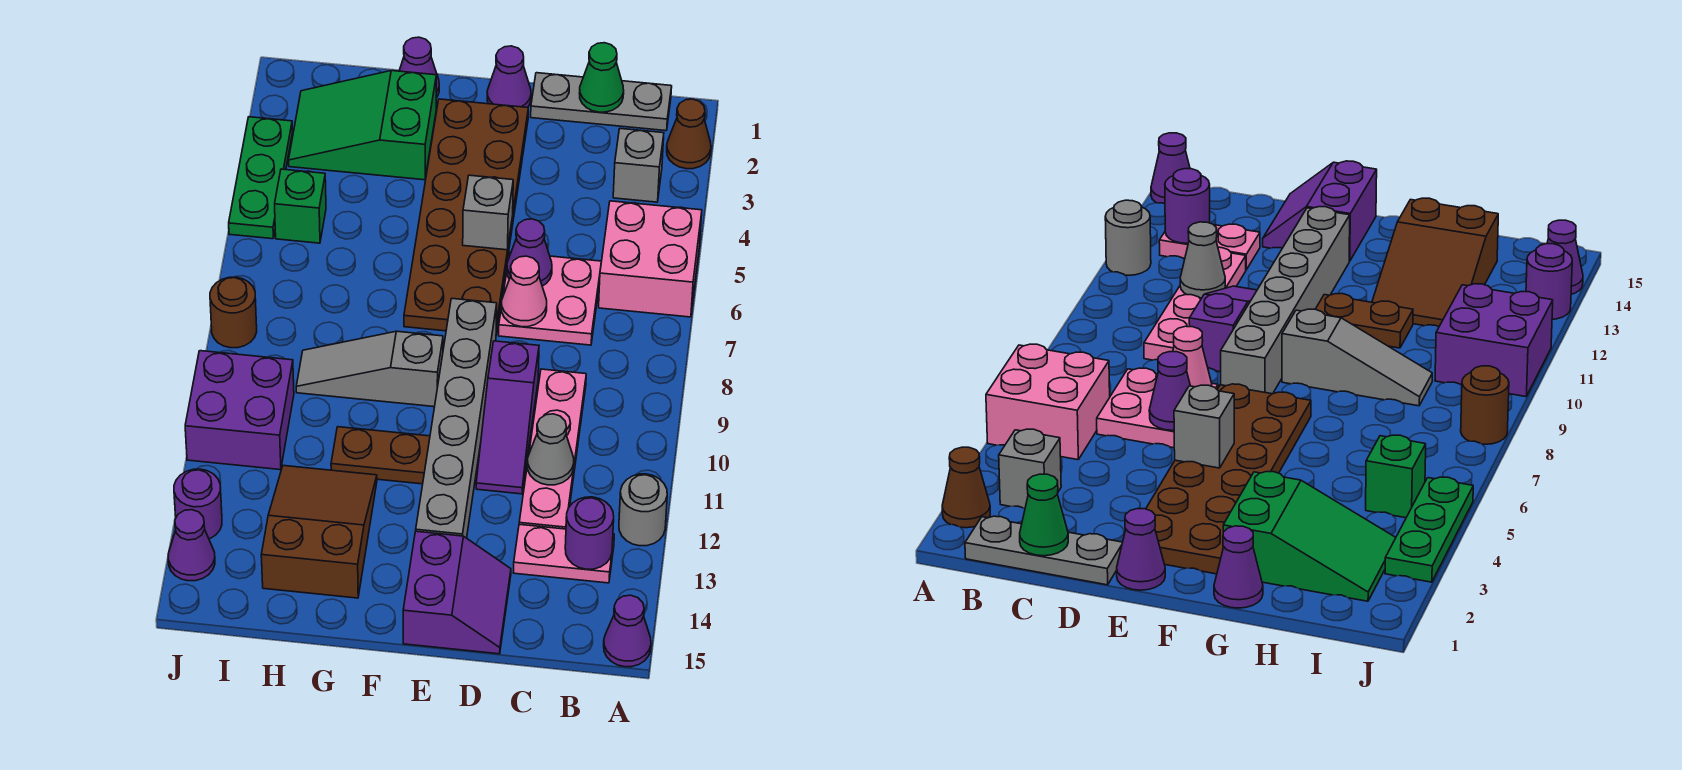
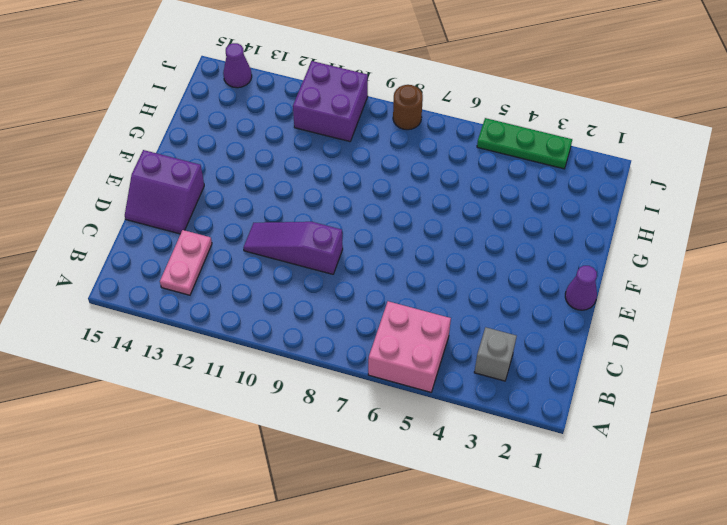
none -> brown 1x1 cone [667,99,711,169]
none -> grey 1x1 round brick [619,474,667,546]
none -> purple 1x1 cone [604,595,651,667]
none -> grey 1x3 plate [531,73,672,131]

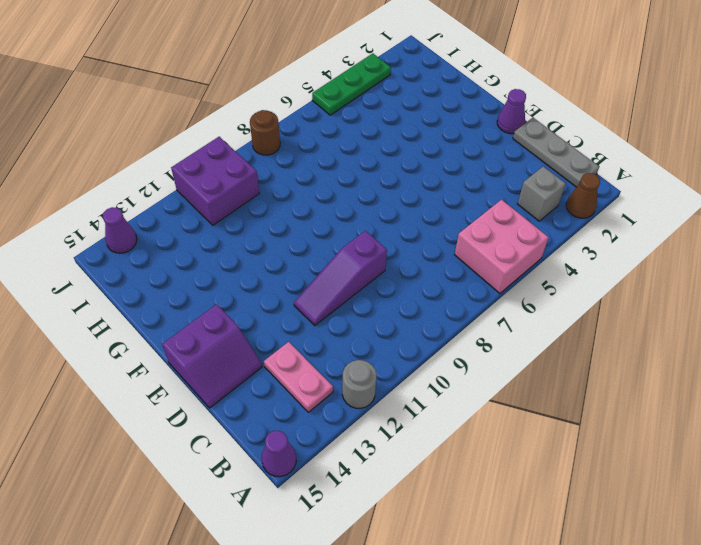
none -> pink 2x2 plate [499,252,601,345]
none -> pink 1x4 plate [519,369,586,529]
none -> brown 2x6 plate [404,99,528,335]
none -> grey 1x6 brick [416,299,497,538]

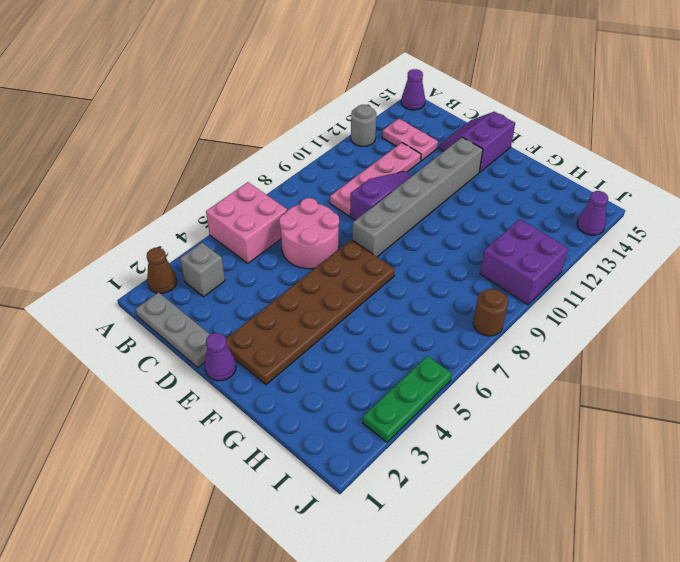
pink 2x2 round brick [279,198,339,269] -> pink 2x2 plate [499,252,601,345]
none -> grey 1x3 slope [296,331,443,407]
none -> brown 1x2 plate [331,427,430,484]
none -> purple 1x1 cone [399,37,439,98]
none -> green 2x3 slope [288,71,436,180]

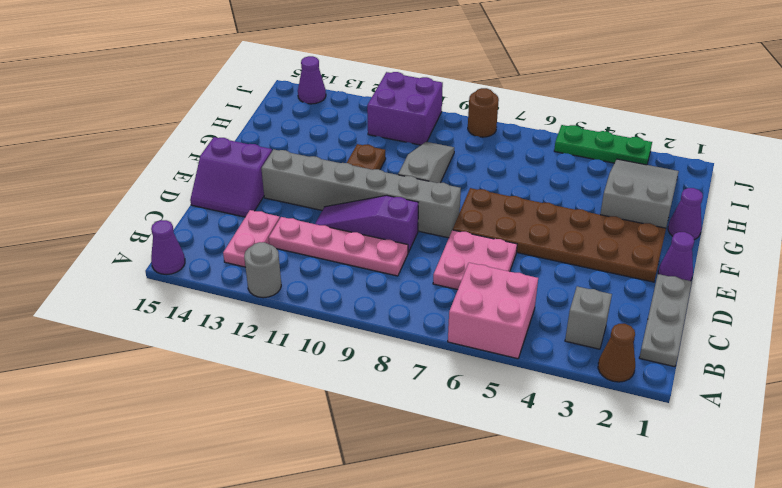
grey 2x3 slope [600,159,679,228] -> green 2x3 slope [288,71,436,180]
none -> brown 2x3 slope [261,466,377,598]
none -> green 1x1 brick [275,169,326,243]
none -> purple 1x1 round brick [174,469,222,539]
none -> purple 1x1 round brick [565,497,614,569]

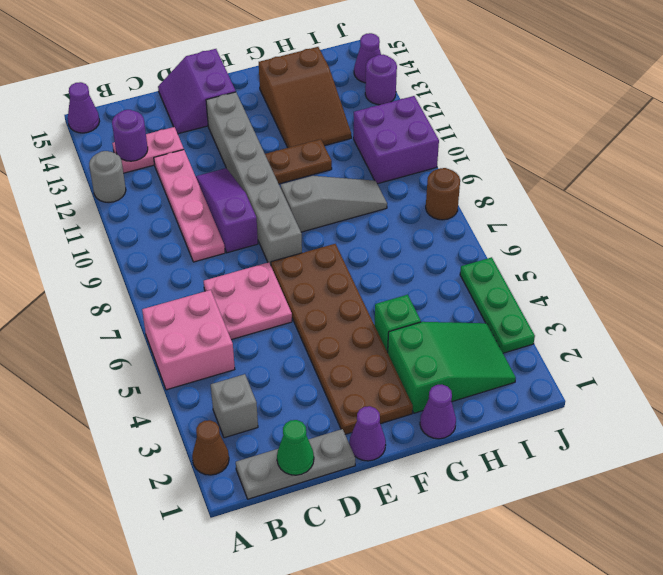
green 1x1 brick [374,295,421,352] -> green 1x1 brick moved to [275,169,326,243]
none -> grey 1x1 cone [527,414,574,485]
none -> purple 1x1 cone [507,219,552,286]
none -> pink 1x1 cone [501,256,547,327]
none -> grey 1x1 brick [463,175,513,250]

